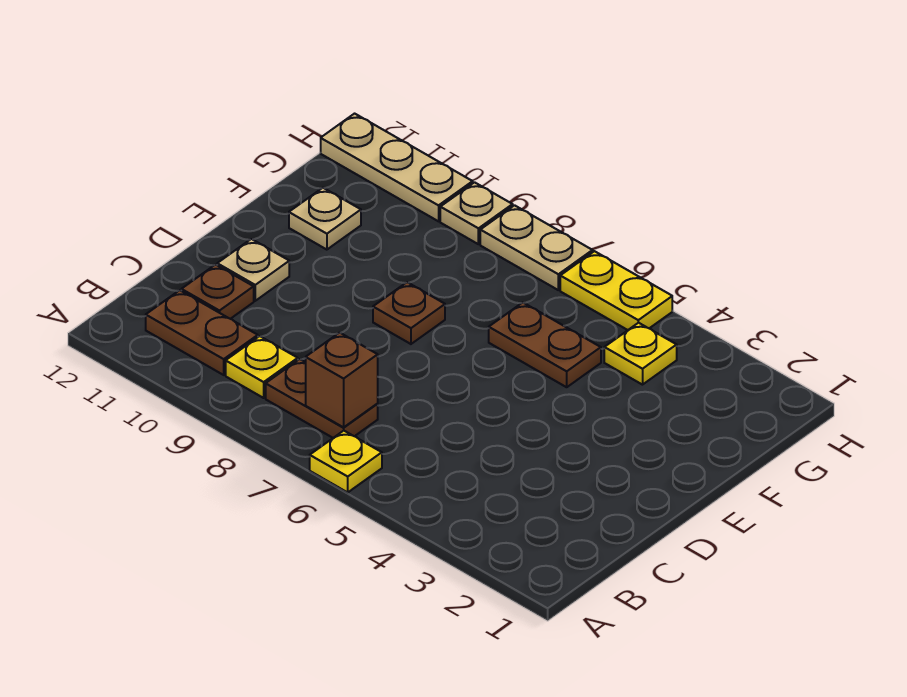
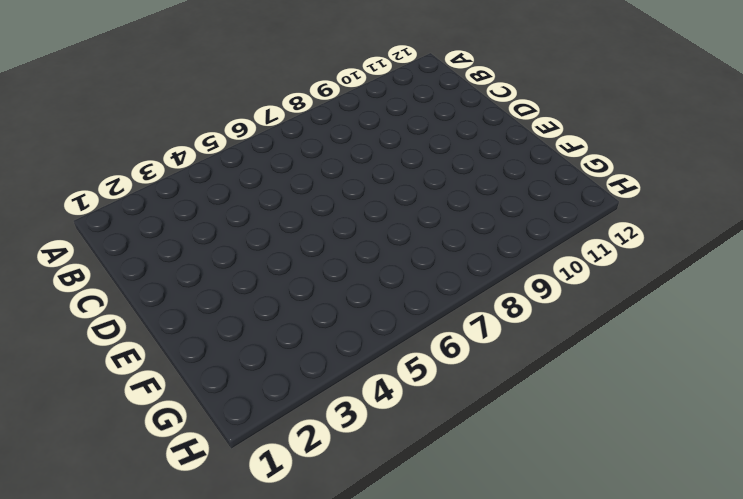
none -> yellow 1x1 plate [310,431,382,492]
none -> brown 1x2 plate [266,359,378,438]
none -> yellow 1x1 plate [226,336,298,398]

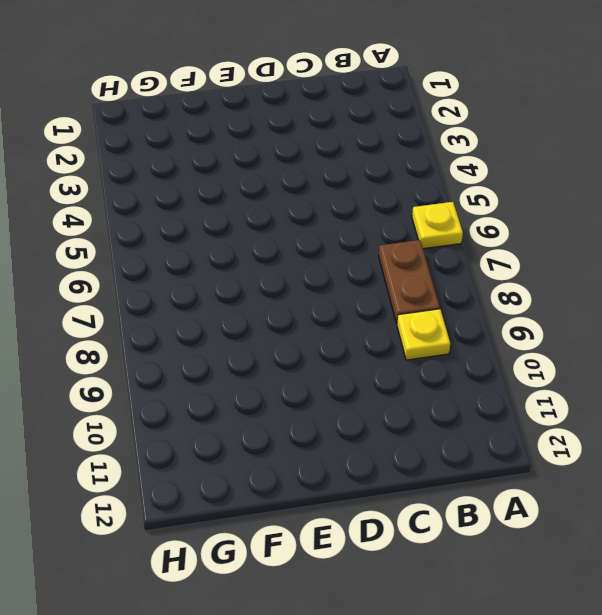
none -> brown 1x2 plate [146,290,258,375]
none -> brown 1x1 plate [181,265,254,319]
none -> tan 1x1 plate [217,239,289,301]

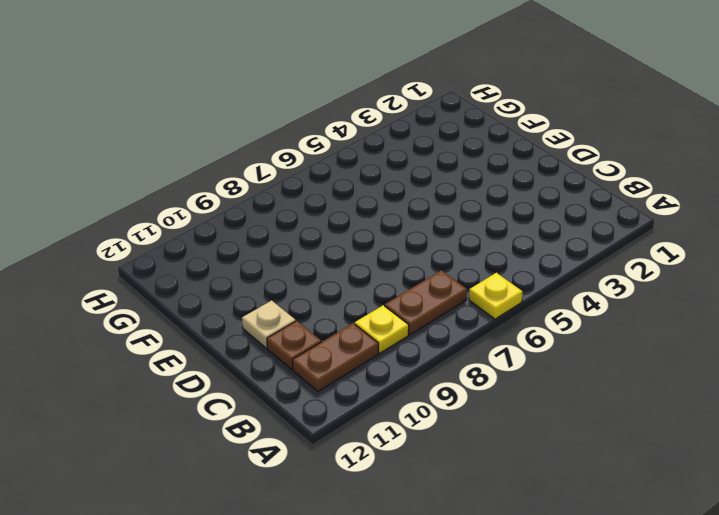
none -> brown 1x1 plate [373,282,445,344]
none -> brown 1x2 plate [489,303,601,387]
none -> tan 1x1 plate [289,188,361,250]

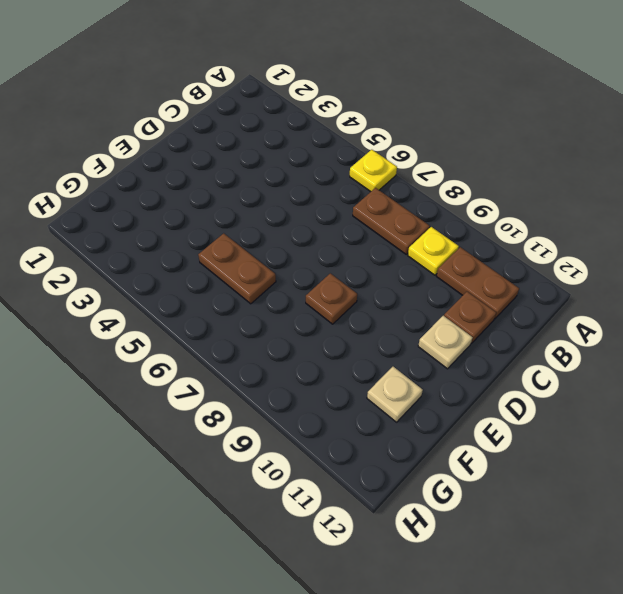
none -> yellow 1x1 plate [604,323,677,385]
none -> yellow 1x2 plate [560,251,672,330]
none -> tan 1x2 plate [480,205,593,290]

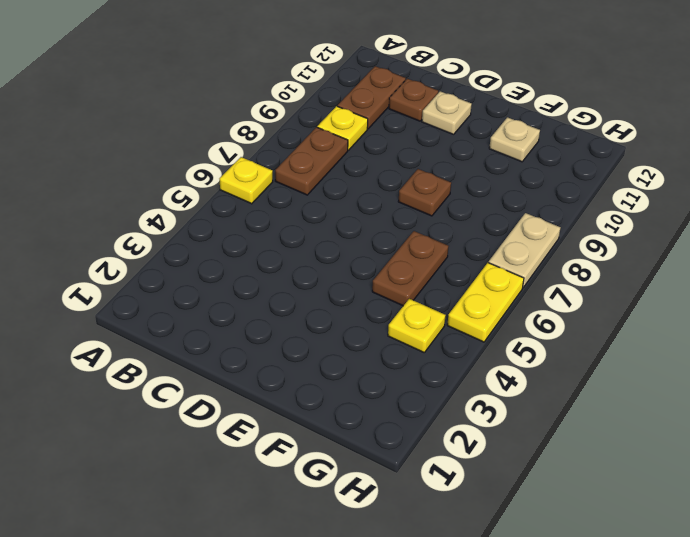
none -> tan 1x1 plate [440,182,513,244]
none -> tan 1x3 plate [321,114,473,221]
none -> brown 1x1 brick [306,333,378,427]

